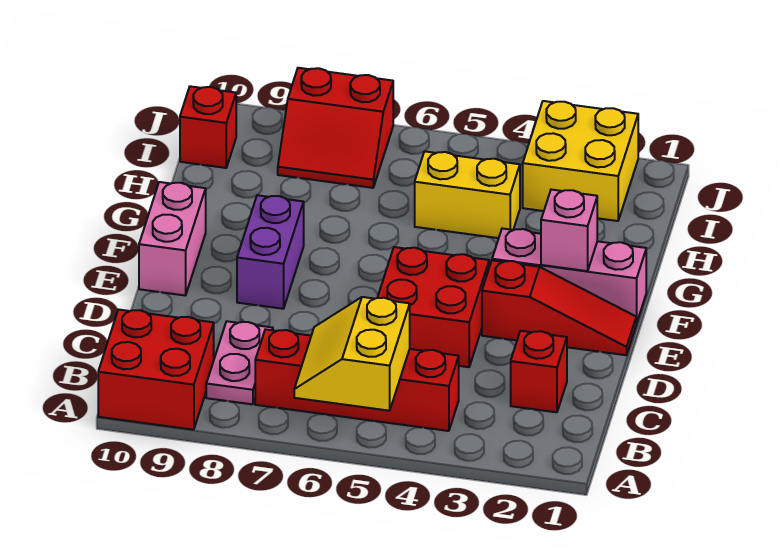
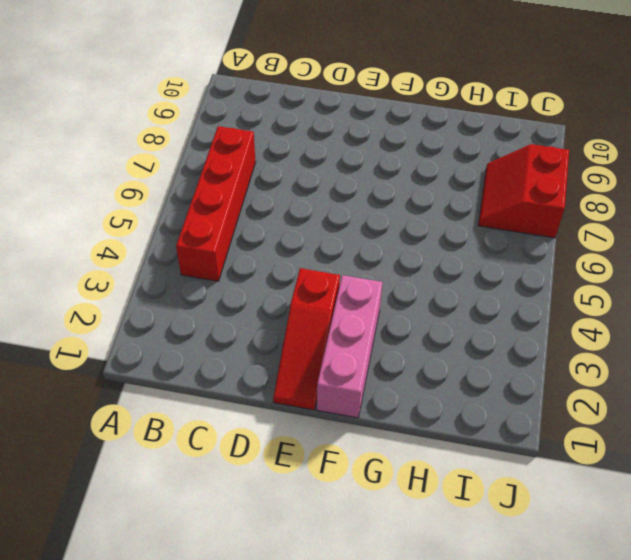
none -> red 2x2 brick [98,309,214,430]
none -> pink 1x2 plate [206,321,273,404]
none -> red 1x1 brick [511,331,567,412]

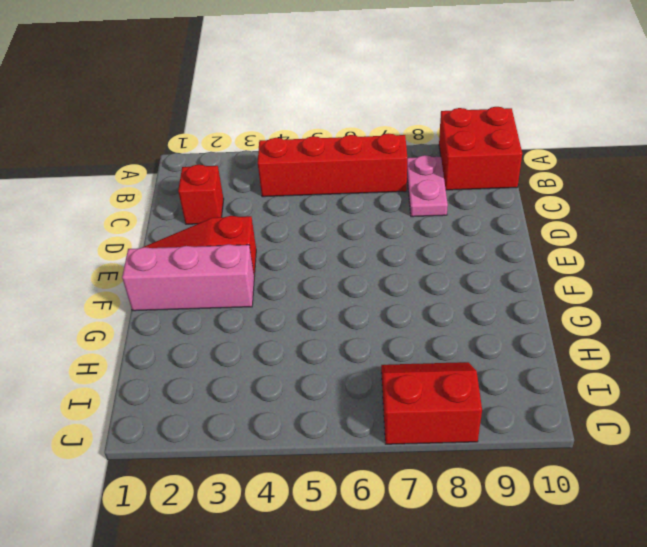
none -> red 2x2 brick [378,247,489,367]
none -> purple 1x2 brick [237,195,304,309]
none -> pink 1x2 brick [139,182,206,295]

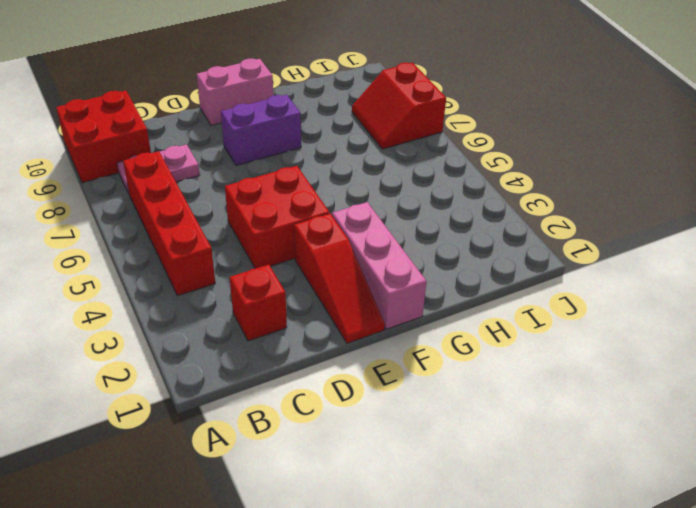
none -> yellow 1x2 brick [415,151,520,238]
none -> yellow 2x2 brick [523,101,638,221]
none -> red 1x1 brick [180,86,236,168]

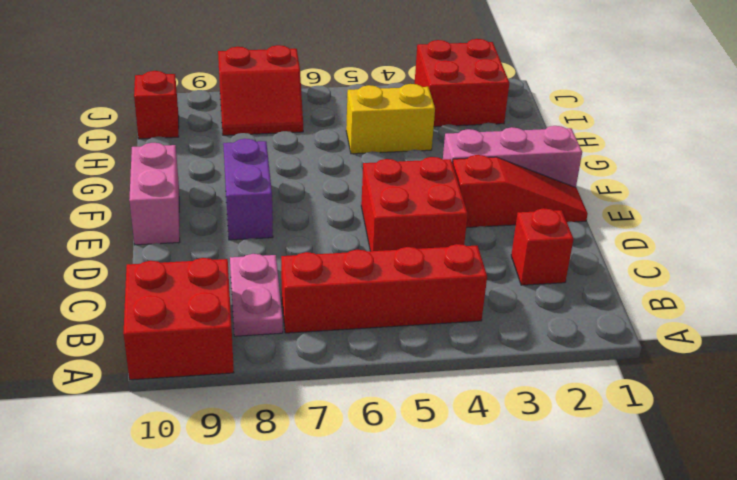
red 2x2 brick [415,39,509,127] -> yellow 2x2 brick [523,101,638,221]
none -> yellow 2x2 slope [294,297,410,411]
none -> pink 1x1 brick [541,190,597,271]

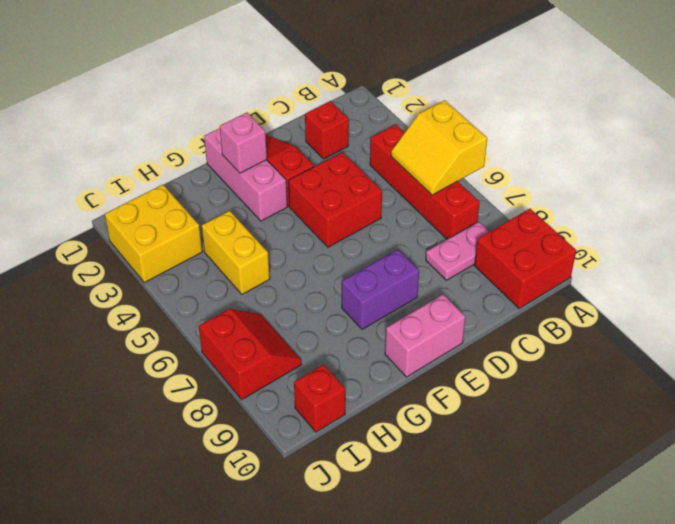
yellow 2x2 slope [391,100,487,195] -> yellow 2x2 slope turned to [294,297,410,411]

